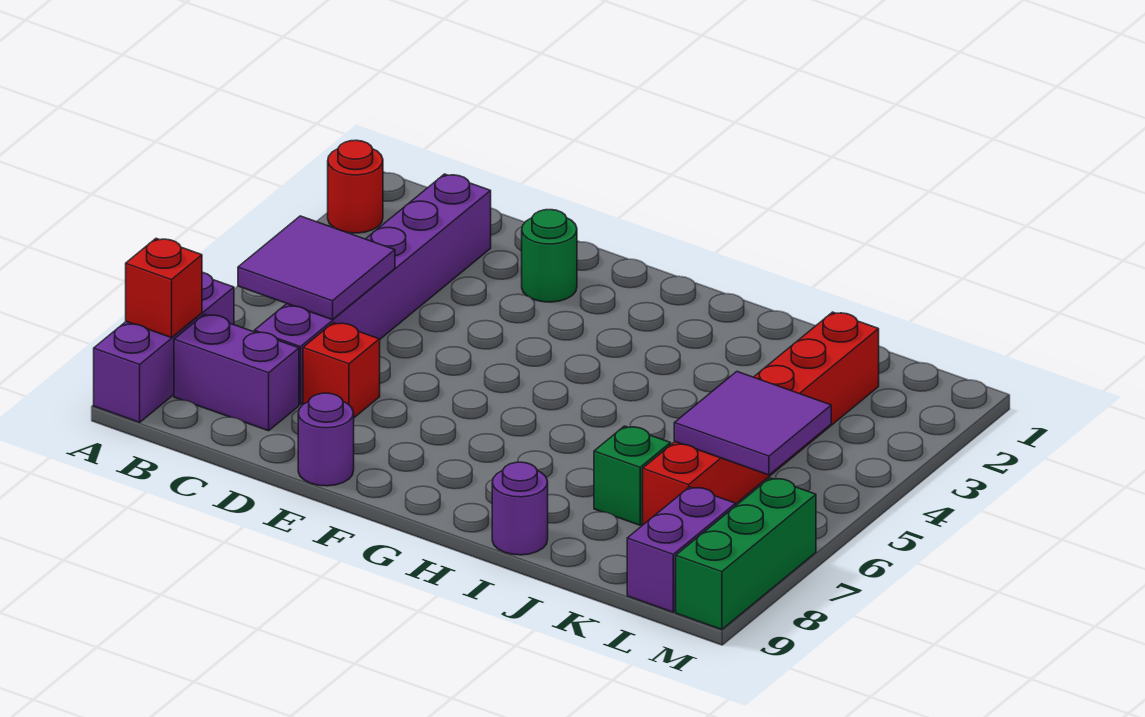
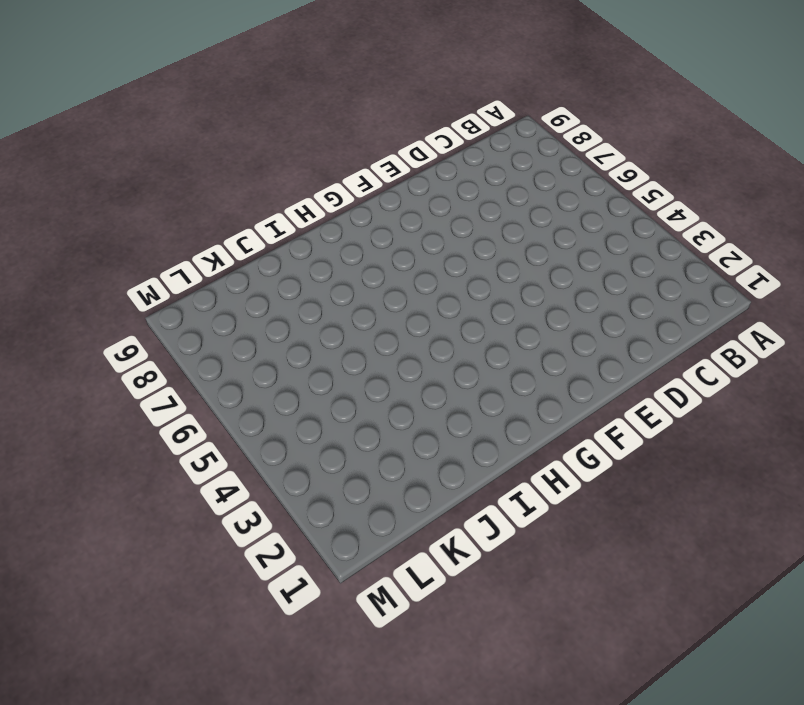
none -> red 1x1 round brick [328,140,383,233]
none -> purple 1x3 brick [94,272,234,422]
none -> purple 1x2 brick [174,314,299,431]

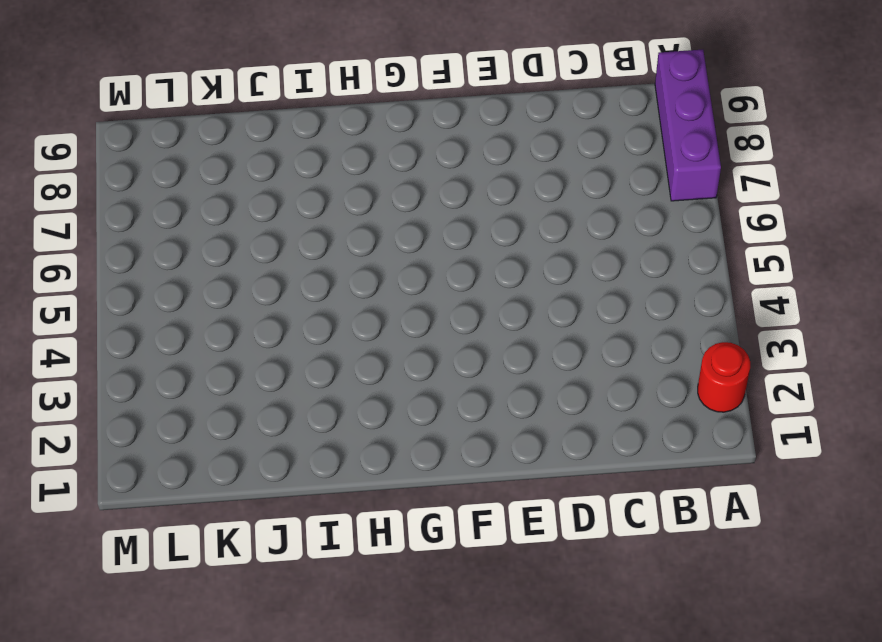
none -> purple 1x2 brick [174,314,299,431]
none -> purple 1x6 brick [254,174,491,404]
none -> red 1x1 brick [303,323,380,418]

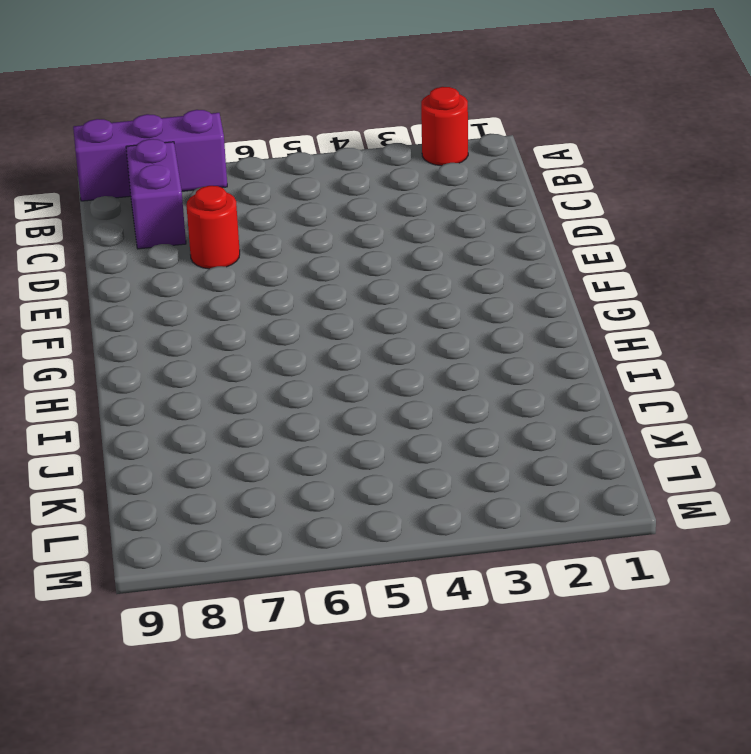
red 1x1 round brick [186,186,240,269] -> red 1x1 brick [303,323,380,418]
none -> purple 1x6 brick [254,174,491,404]
none -> green 1x1 round brick [522,210,577,302]
none -> purple 1x1 round brick [298,393,354,486]

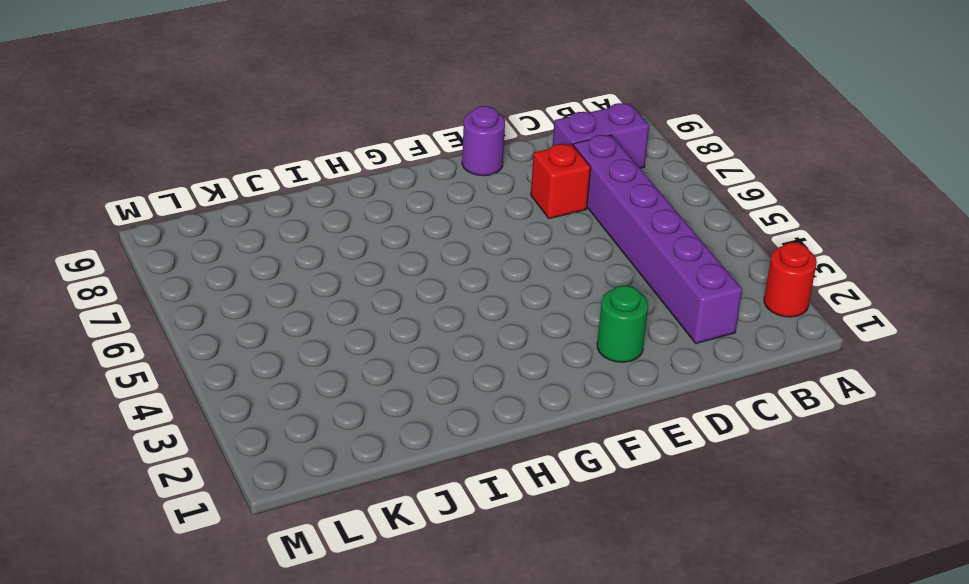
none -> purple 1x3 brick [94,272,234,422]
none -> purple 1x1 round brick [492,462,548,555]
none -> green 1x1 brick [594,426,671,525]

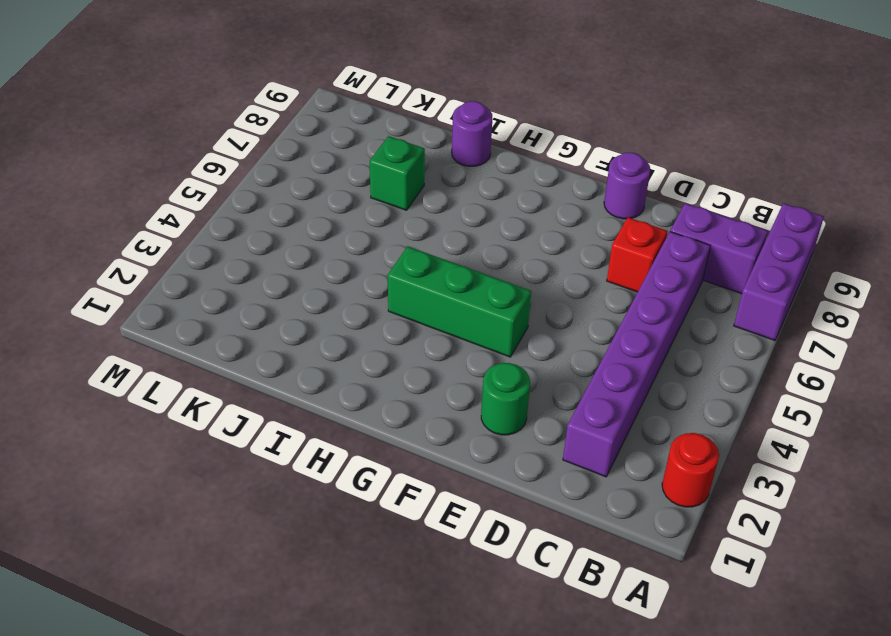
green 1x3 brick [388,246,531,357] -> green 1x3 brick turned to [676,478,816,630]
none -> red 1x6 brick [643,312,879,525]
none -> purple 1x2 brick [627,487,736,612]
none -> red 1x1 brick [126,239,202,338]

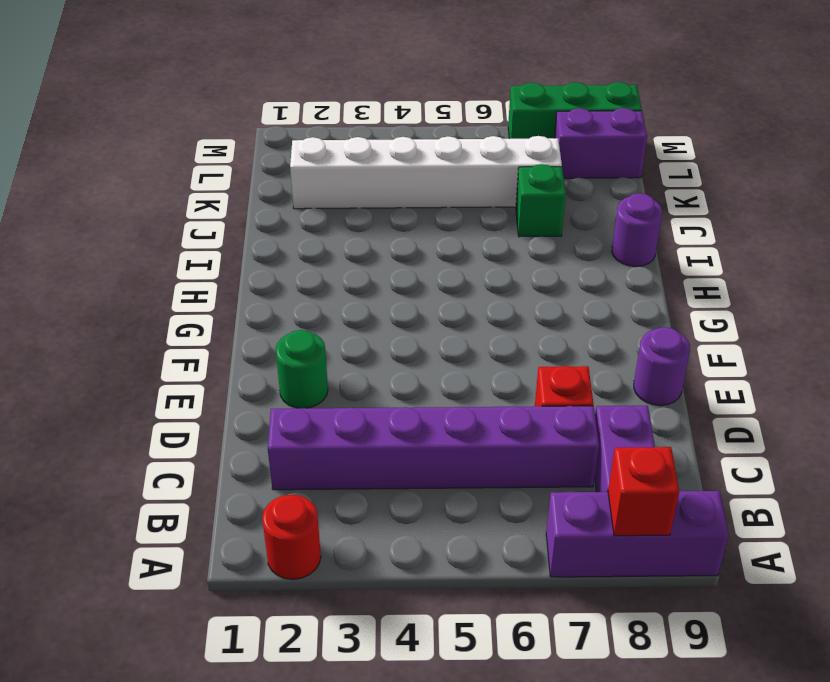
white 1x6 brick [290,136,562,209] -> red 1x6 brick [643,312,879,525]
none -> purple 2x2 tile [238,216,395,320]
none -> purple 2x2 tile [674,372,831,475]

